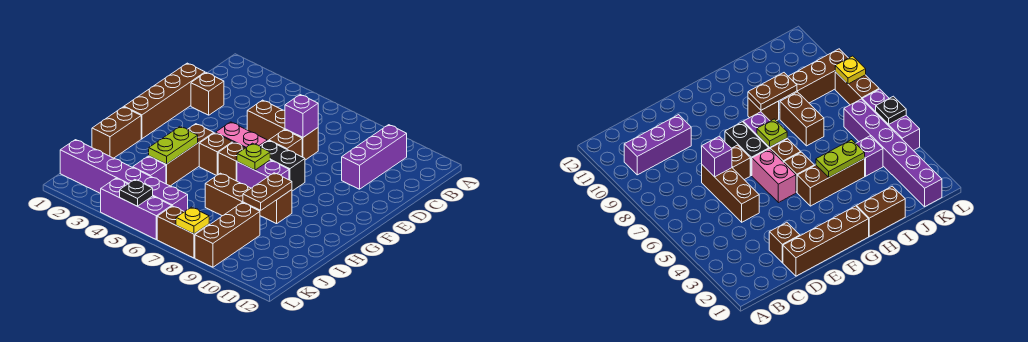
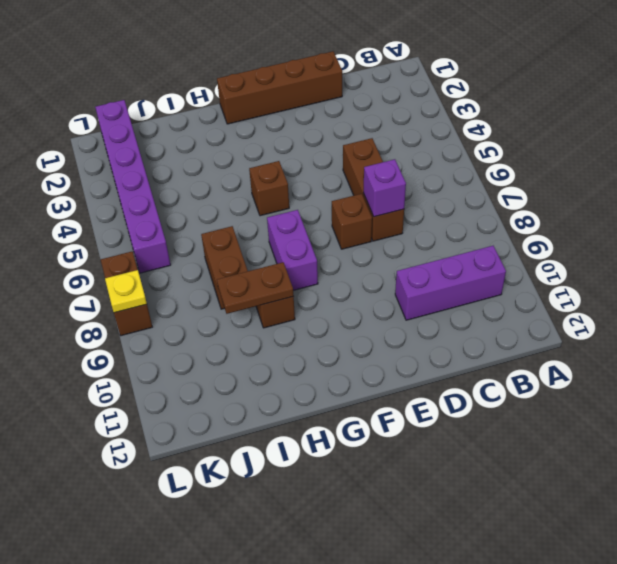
none -> brown 1x1 brick [191,73,224,115]
none -> pink 1x2 brick [215,122,267,148]
none -> black 1x2 brick [260,141,305,191]

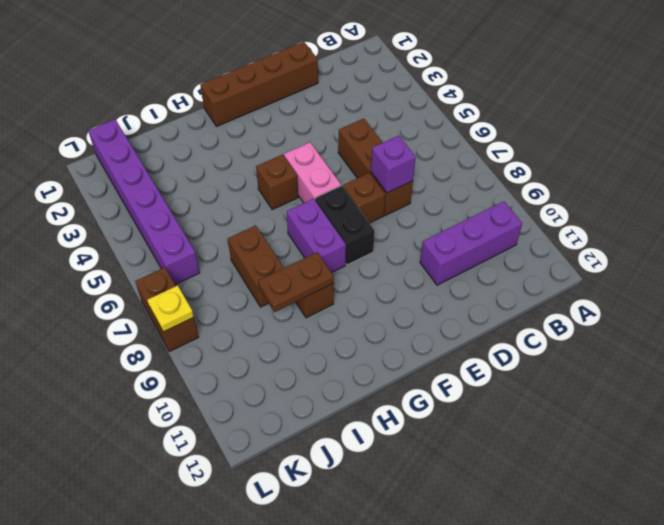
none -> brown 1x1 brick [191,73,224,115]
none -> brown 1x3 brick [149,124,214,186]
none -> brown 1x1 brick [218,142,245,181]

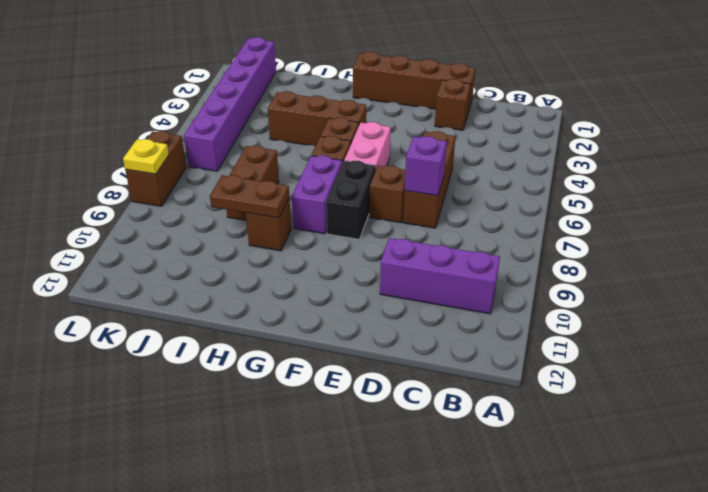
none -> brown 1x2 brick [92,107,141,158]
none -> purple 1x1 brick [133,156,166,184]
none -> brown 1x3 brick [195,203,260,267]

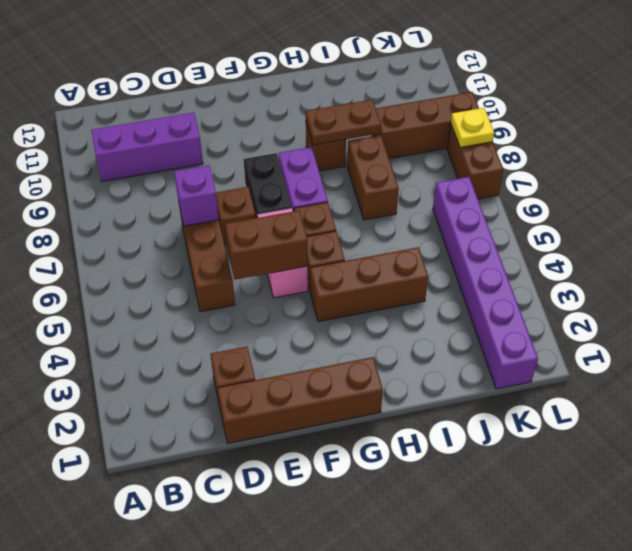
brown 1x2 brick [225,211,308,280] -> brown 1x2 brick moved to [92,107,141,158]
none -> purple 1x1 brick [133,156,166,184]
none -> purple 1x3 brick [101,178,172,239]
none -> lime 1x1 plate [237,143,270,170]

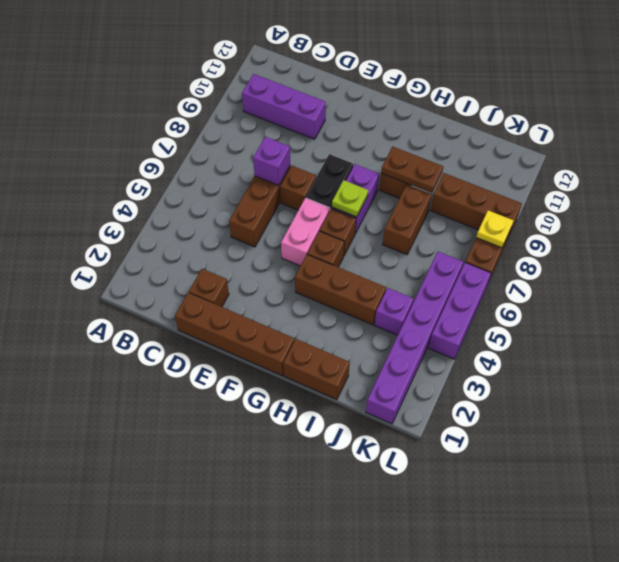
none -> lime 1x2 plate [149,127,198,164]
none -> black 1x1 plate [120,180,153,206]

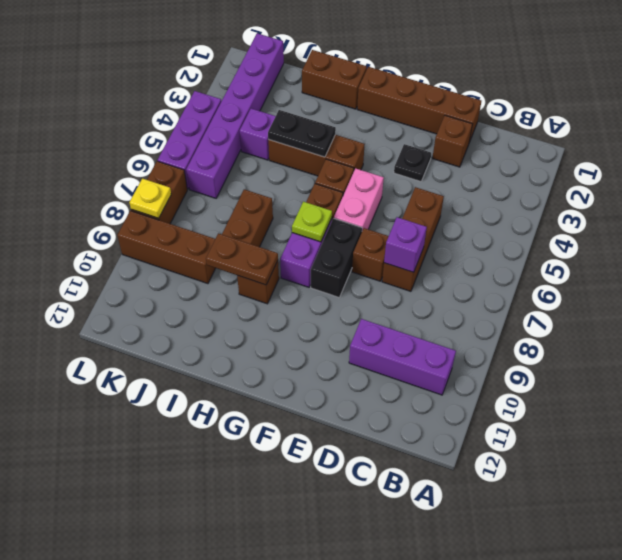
black 1x1 plate [394,144,431,182] -> black 1x1 plate moved to [120,180,153,206]
black 1x2 plate [268,110,336,157] -> lime 1x2 plate [149,127,198,164]

